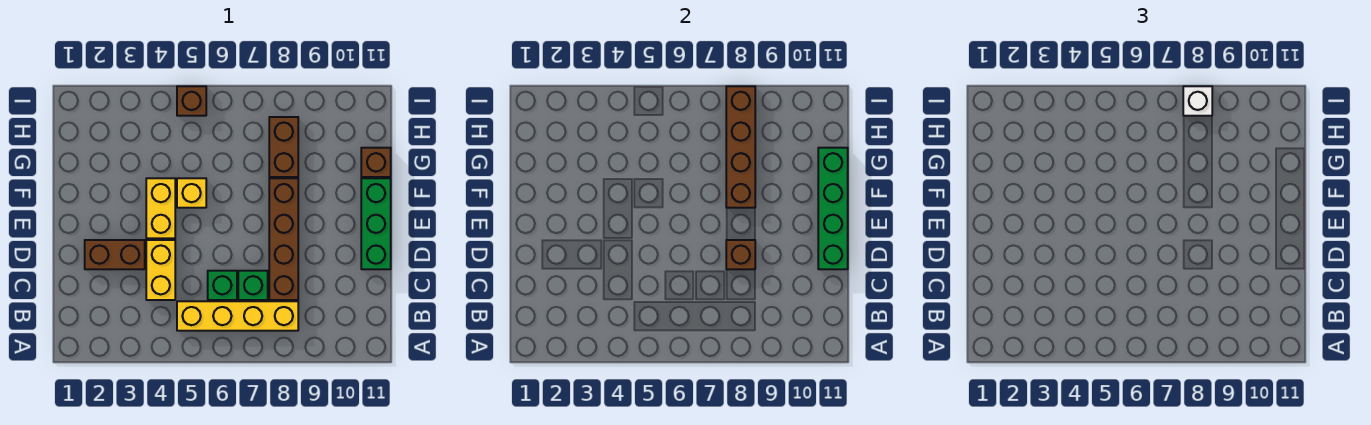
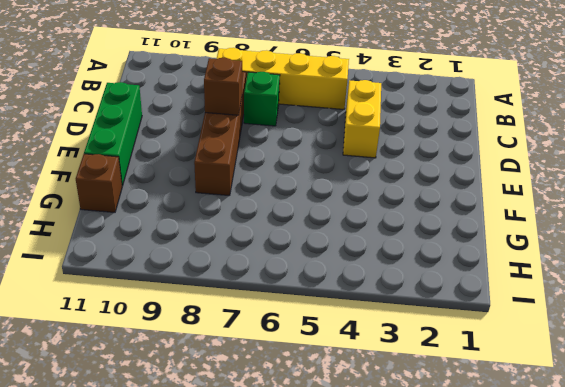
none -> green 1x1 brick [208,271,237,300]
none -> brown 1x2 brick [85,240,145,269]
none -> yellow 1x2 brick [146,178,175,238]

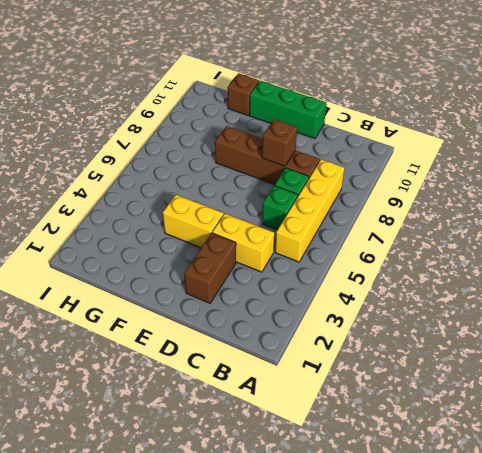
none -> yellow 1x1 brick [177,178,206,208]
none -> brown 1x2 brick [269,117,298,177]
none -> brown 1x1 brick [177,86,206,116]

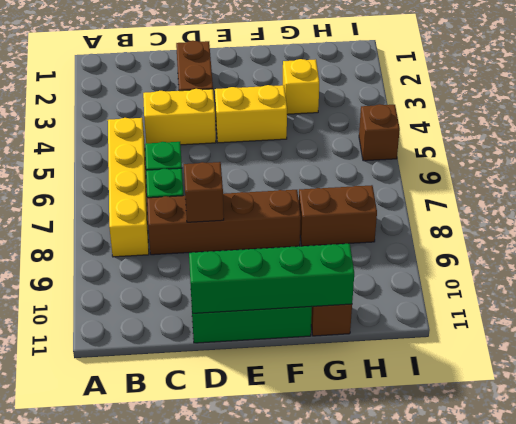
yellow 1x1 brick [283,59,319,114] -> yellow 1x1 brick moved to [177,178,206,208]
none -> brown 1x4 brick [726,86,755,208]
none -> white 1x1 brick [1183,86,1212,116]

